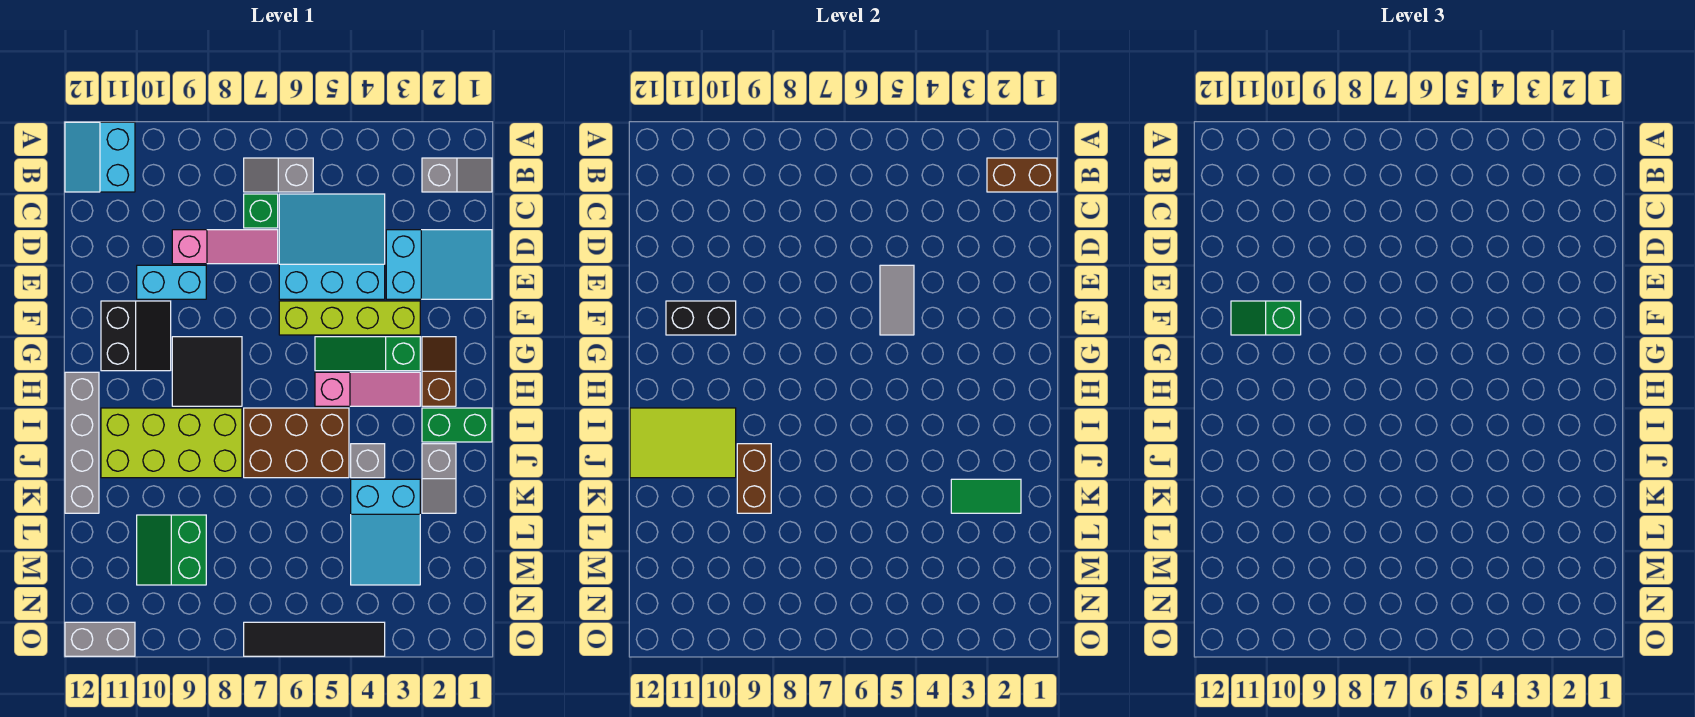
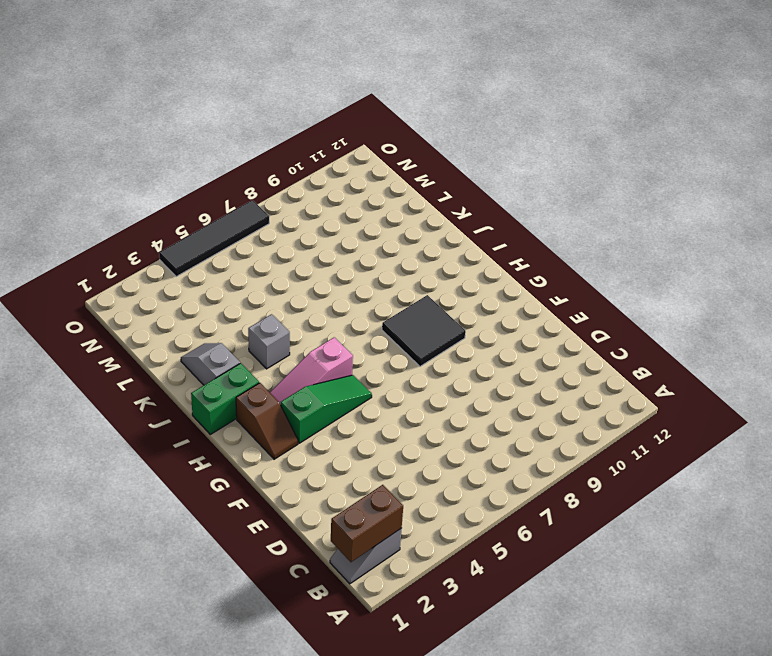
none -> cyan 2x2 slope [65,122,135,192]
none -> grey 1x2 slope [244,158,313,192]
none -> cyan 3x3 slope [279,194,385,299]
none -> green 1x1 brick [244,194,278,228]

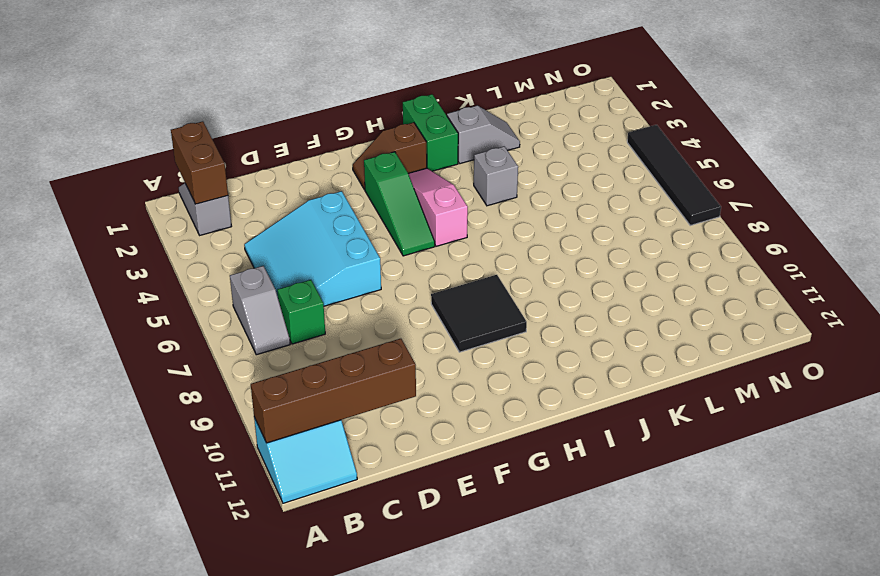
brown 1x4 brick [251,339,416,443] -> none
none -> cyan 2x3 slope [386,230,492,299]
none -> pink 1x3 slope [172,230,278,264]
none -> cyan 1x2 brick [137,265,206,299]
none -> lime 1x4 brick [279,301,420,335]

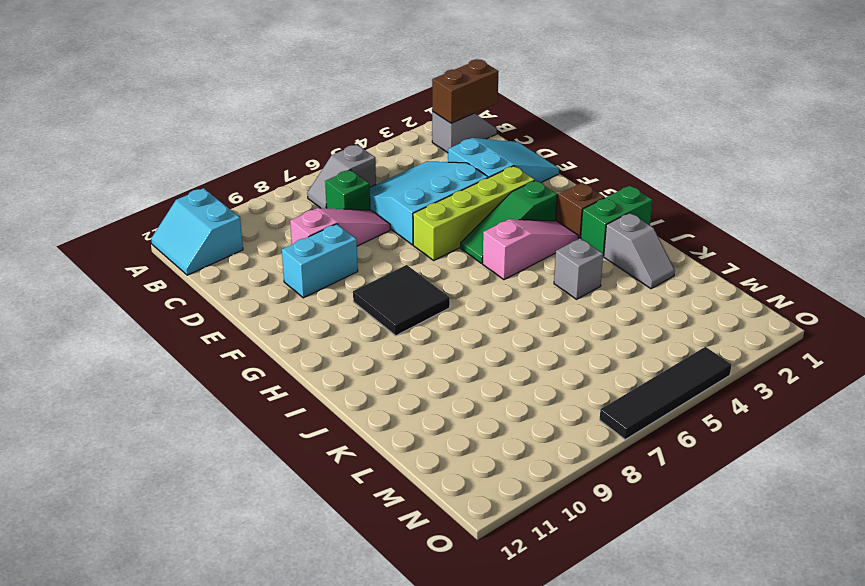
none -> black 2x2 slope [101,301,171,371]
none -> grey 1x4 brick [65,372,99,513]
none -> brown 2x3 brick [244,408,349,478]
none -> lime 2x4 brick [101,408,242,478]

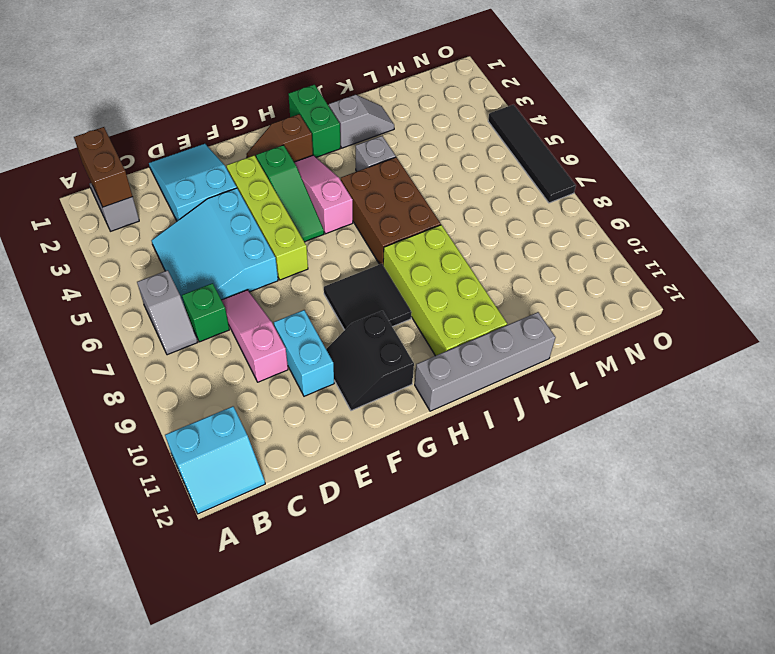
black 2x2 slope [326,311,414,411] -> black 2x2 slope turned to [101,301,171,371]
none -> cyan 2x3 slope [351,479,420,585]
none -> green 2x2 slope [137,515,206,585]
none -> grey 1x2 brick [65,622,135,656]
none -> grey 1x2 tile [880,265,914,335]

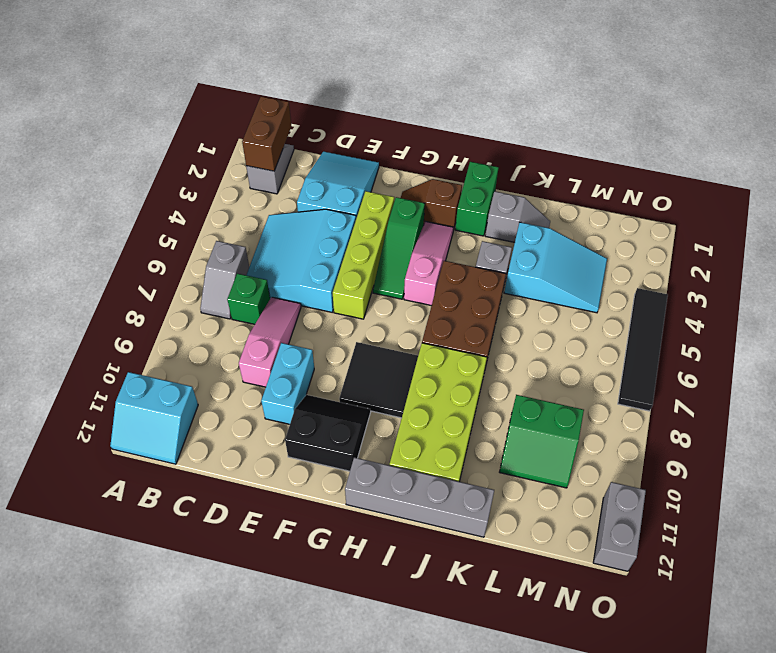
none -> grey 1x2 tile [880,265,914,335]
none -> black 1x2 brick [666,301,736,335]
none -> lime 2x3 tile [630,408,736,478]
none -> brown 1x2 brick [737,444,771,513]

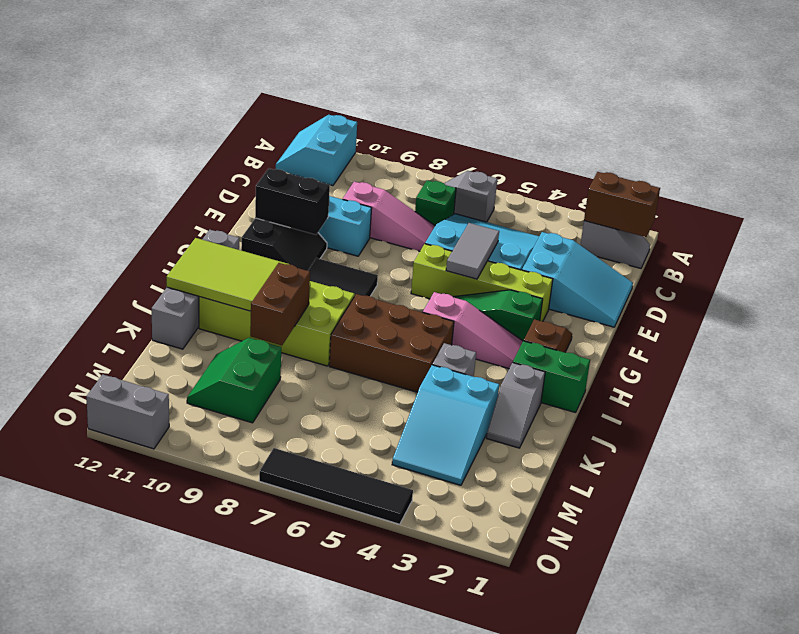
none -> green 1x2 tile [951,479,1021,513]
none -> green 1x2 slope [1231,301,1301,335]

